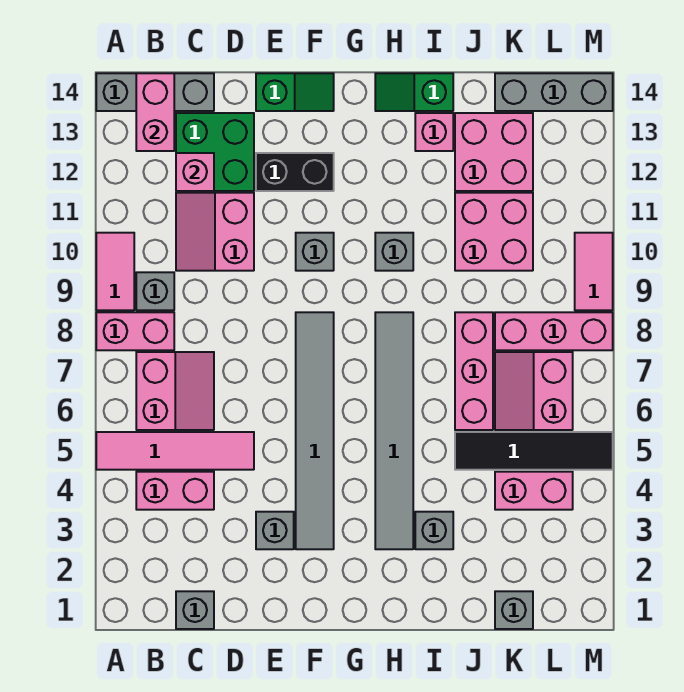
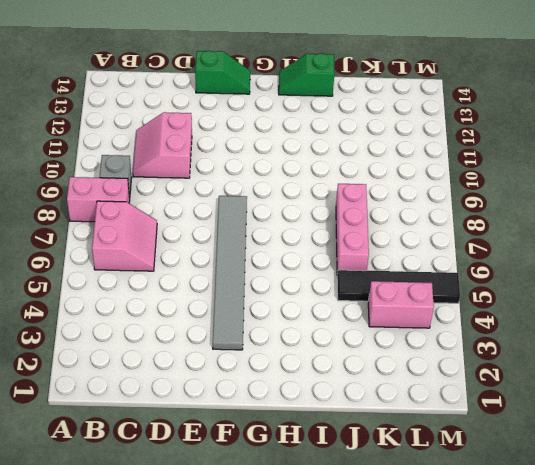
none -> pink 1x4 tile [96,432,254,470]
none -> pink 1x2 tile [96,233,134,310]
none -> grey 1x3 brick [96,73,214,111]
none -> pink 1x2 brick [136,472,214,510]

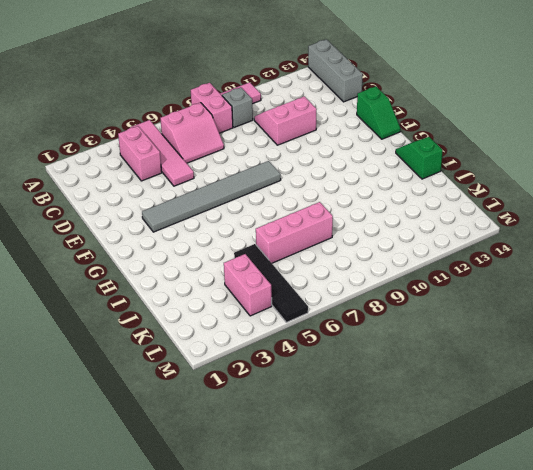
none -> grey 1x1 brick [176,591,214,629]
none -> green 2x2 brick [176,113,254,191]
none -> grey 1x1 brick [256,512,294,549]
none -> black 1x2 brick [256,153,334,191]

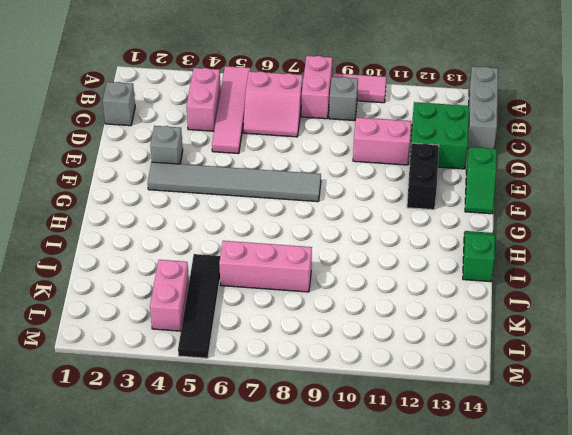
none -> grey 1x1 brick [296,233,334,271]
none -> grey 1x6 tile [375,312,413,549]
none -> grey 1x1 brick [375,233,413,271]
none -> grey 1x1 brick [415,512,453,549]

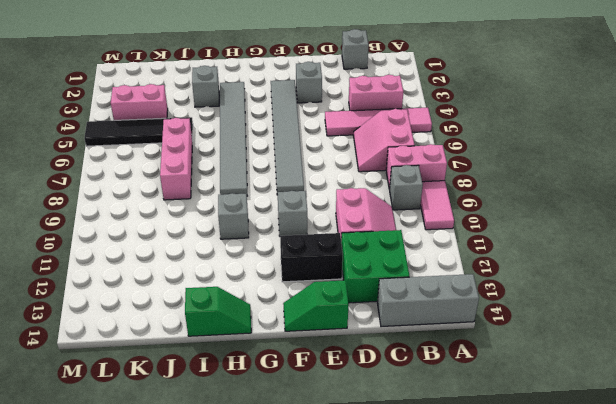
none -> pink 1x1 brick [415,113,453,151]
none -> pink 2x2 brick [455,193,533,271]
none -> pink 2x2 brick [455,113,533,191]
none -> grey 1x1 brick [495,591,533,629]

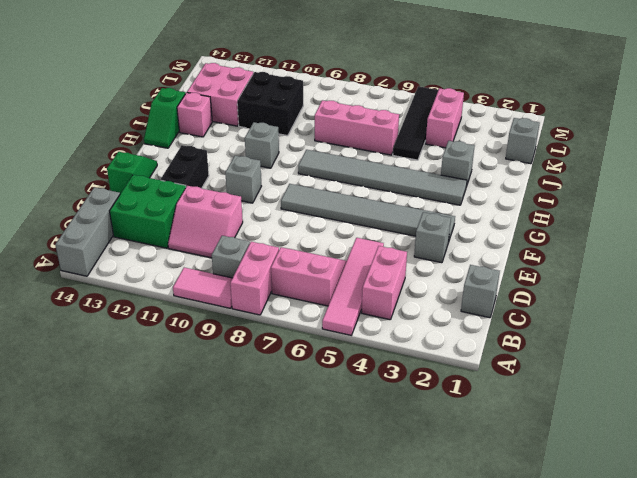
black 2x2 brick [237,72,303,136] -> pink 2x2 brick [455,193,533,271]
none -> pink 2x2 slope [495,352,573,430]
none -> pink 1x3 brick [495,312,613,350]
none -> grey 1x3 brick [495,73,613,111]
none -> pink 1x2 tile [575,233,613,310]

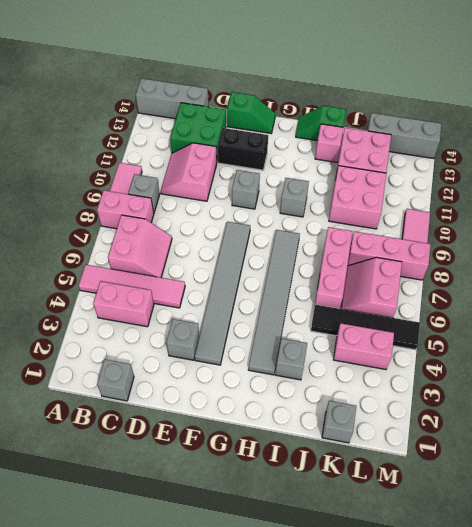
none -> pink 1x2 brick [136,73,174,151]
none -> pink 1x1 brick [176,153,214,191]

